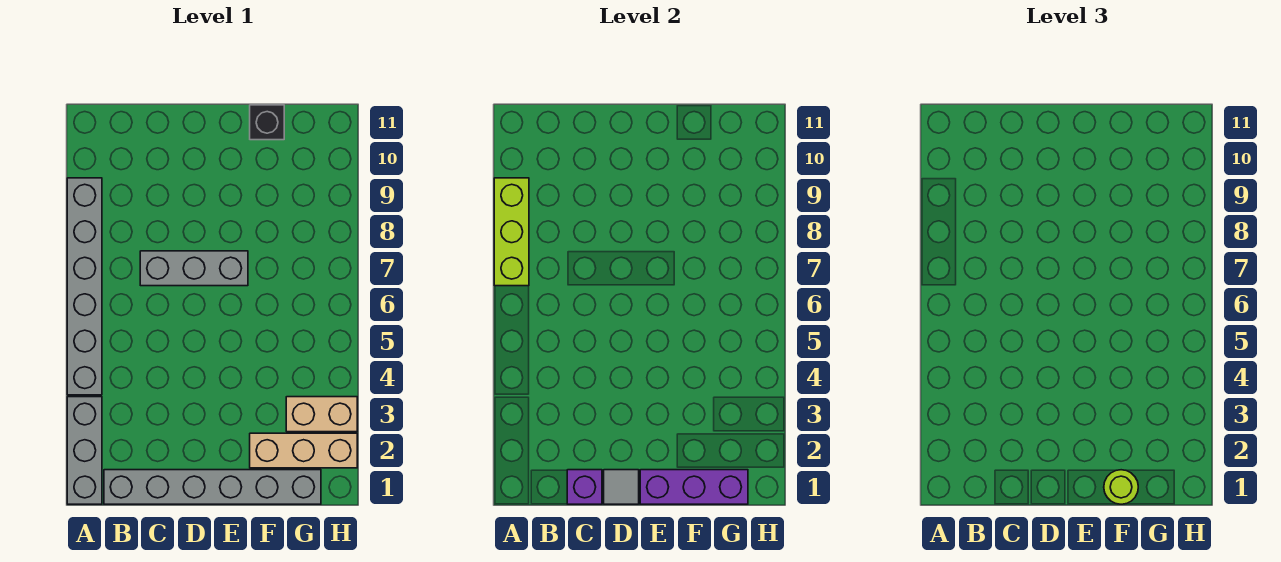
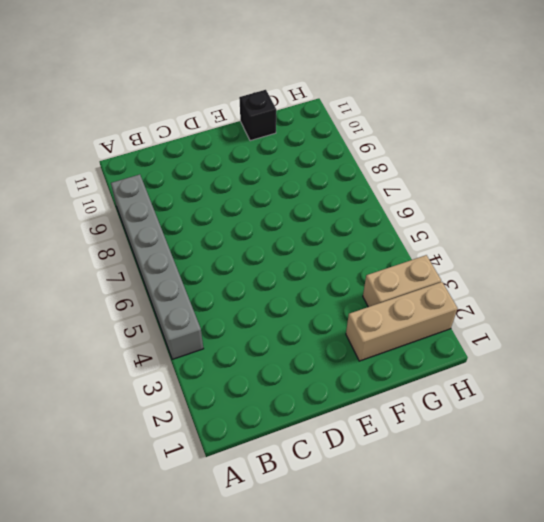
none -> grey 1x3 brick [67,397,102,504]
none -> grey 1x6 brick [104,470,321,504]
none -> grey 1x3 brick [140,251,248,286]

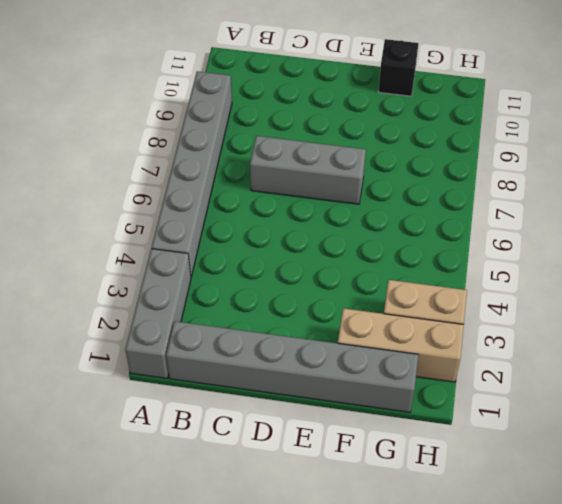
none -> lime 1x3 brick [494,178,529,286]
none -> purple 1x1 brick [567,470,602,504]
none -> grey 1x1 tile [604,470,639,504]

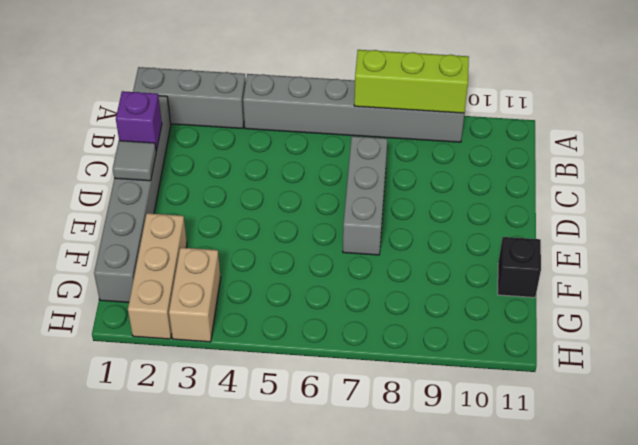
none -> purple 1x3 brick [640,470,748,504]
none -> lime 1x1 round brick [1104,470,1138,504]

